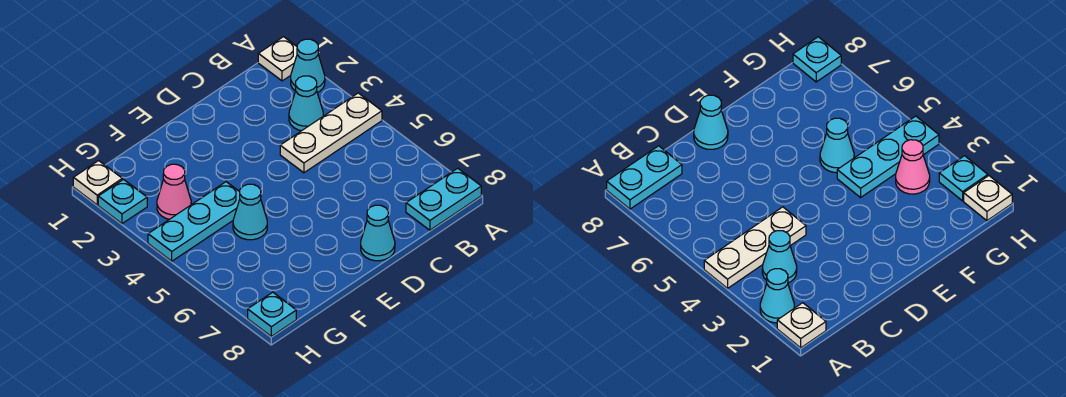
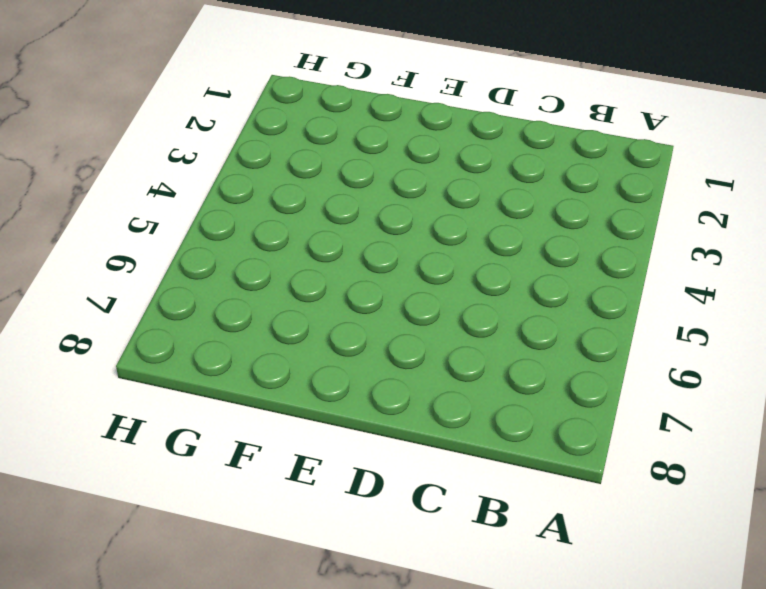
none -> white 1x1 plate [258,37,297,81]
none -> cyan 1x1 cone [291,39,325,93]
none -> white 1x3 plate [280,93,382,173]

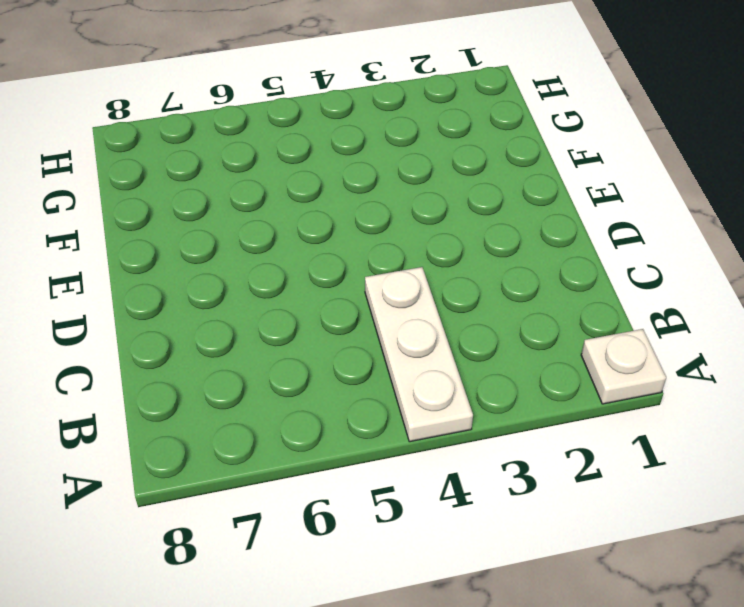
none -> cyan 1x1 cone [291,39,325,93]
none -> cyan 1x2 plate [406,168,481,230]
none -> cyan 1x1 cone [289,76,323,131]

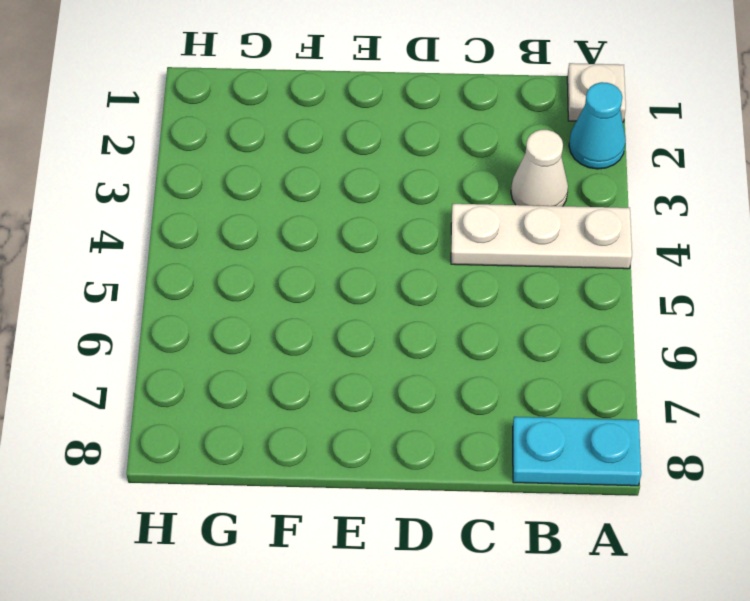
white 1x1 cone [511,130,568,206] -> cyan 1x1 cone [289,76,323,131]
none -> cyan 1x1 cone [361,205,395,261]
none -> cyan 1x3 plate [148,182,240,261]
none -> cyan 1x1 cone [233,184,267,240]

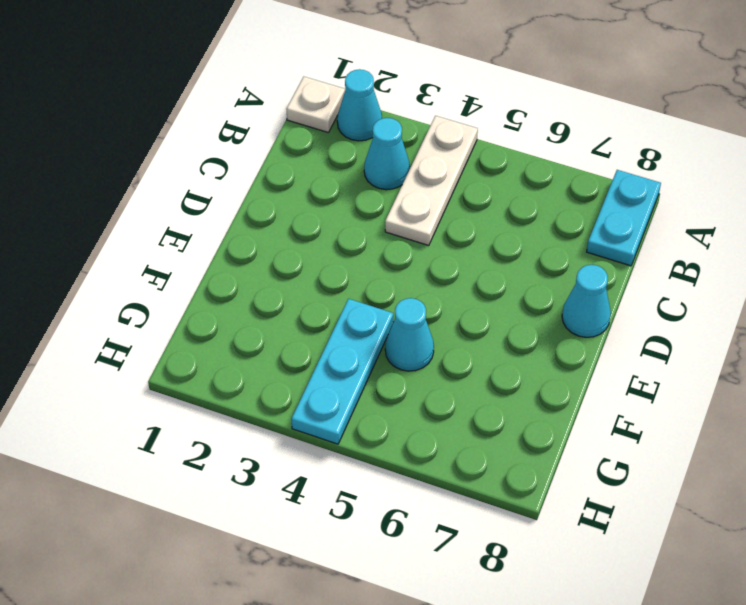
none -> pink 1x1 cone [157,164,191,219]
none -> white 1x1 plate [73,161,122,205]
none -> cyan 1x1 plate [98,179,147,224]

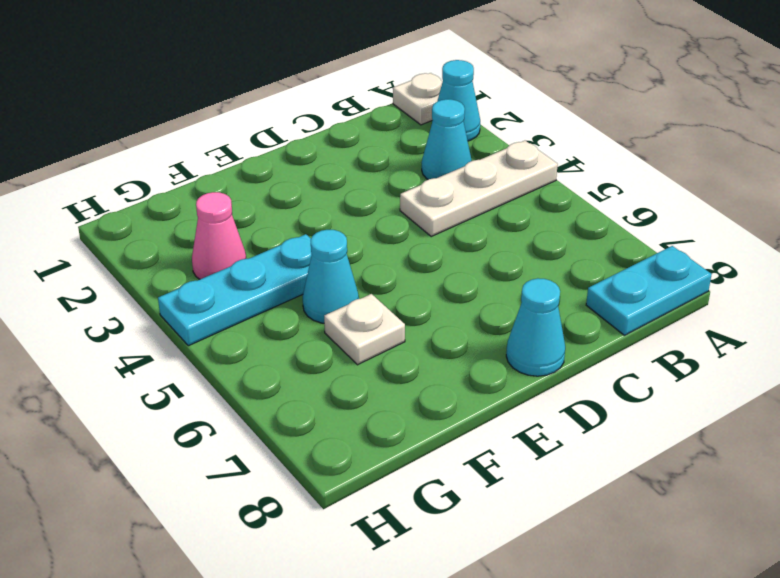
white 1x1 plate [324,294,405,365] -> white 1x1 plate moved to [73,161,122,205]
none -> cyan 1x1 plate [98,179,147,224]
none -> cyan 1x1 plate [248,292,296,336]

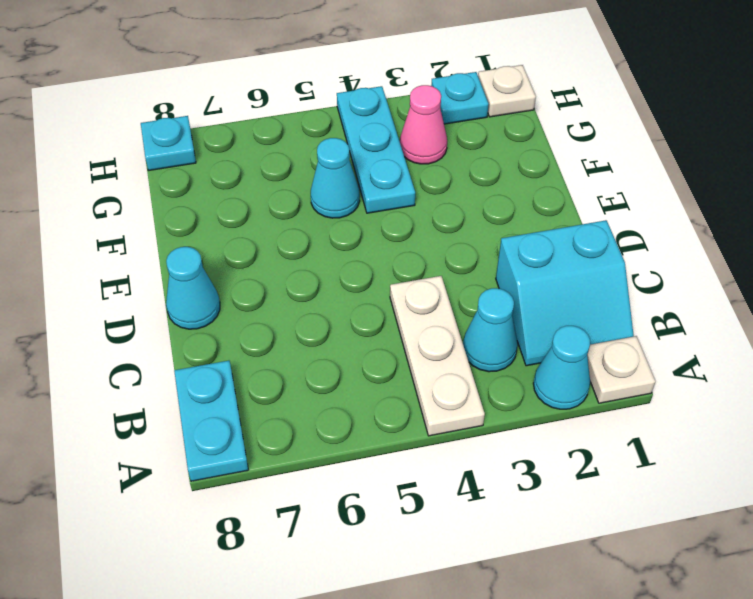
cyan 2x2 slope [496,220,634,366] -> none

